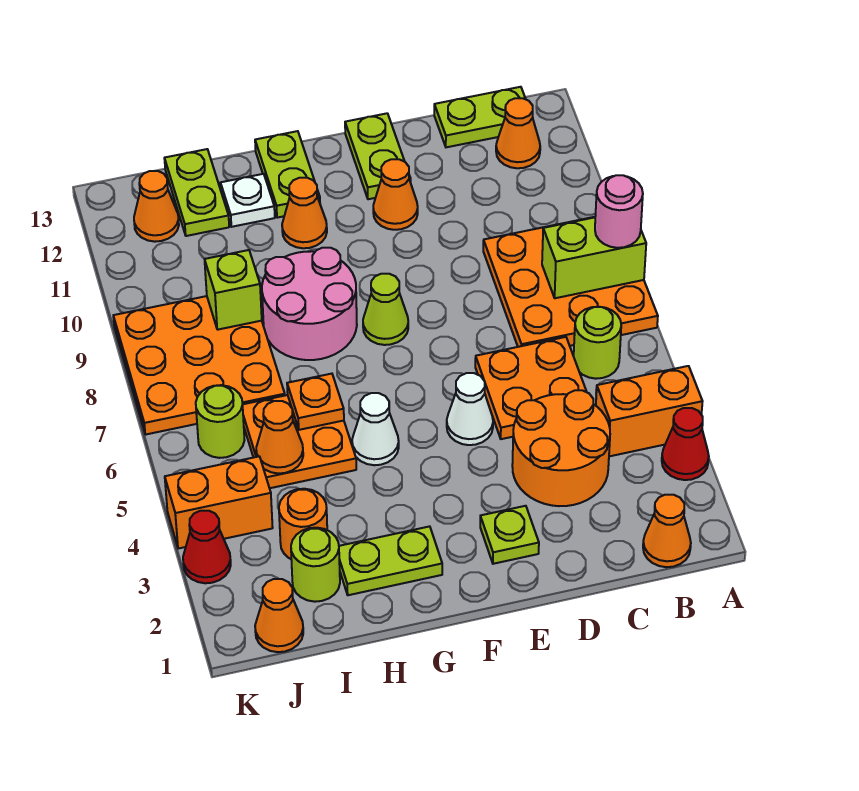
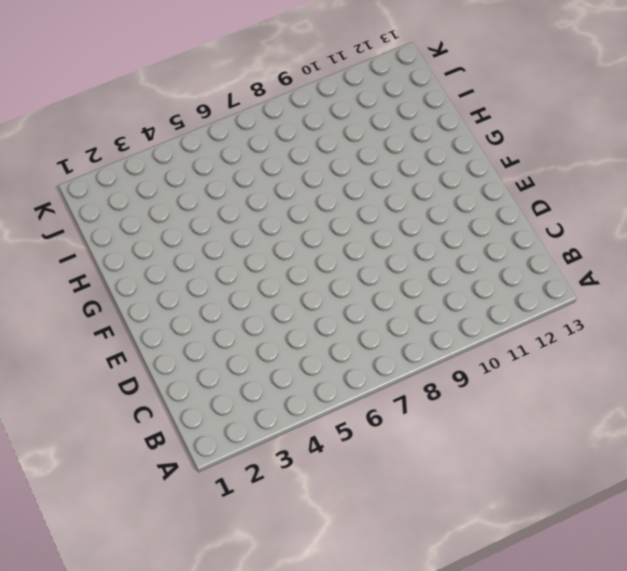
none -> red 1x1 cone [662,408,709,480]
none -> orange 1x2 brick [596,366,703,456]
none -> orange 3x3 plate [483,217,658,347]
none -> orange 1x1 cone [643,495,691,567]

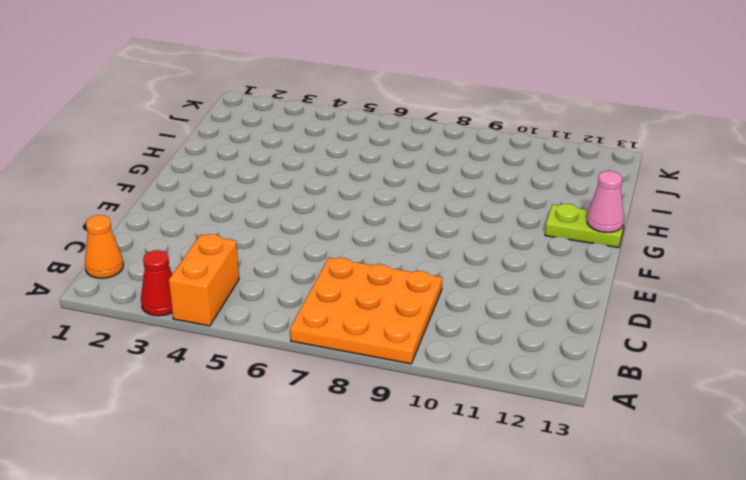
pink 1x1 cone [587,171,624,232] -> none
none -> lime 1x1 round brick [574,307,621,379]
none -> orange 1x1 cone [496,98,540,168]
none -> lime 1x2 plate [434,87,526,147]
none -> orange 2x2 round brick [512,390,610,506]

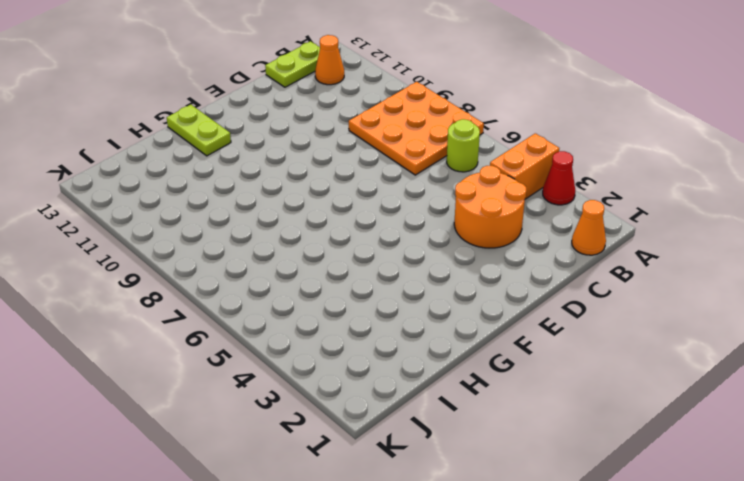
none -> orange 2x2 plate [475,337,587,439]
none -> lime 1x1 plate [480,506,539,564]
none -> white 1x1 cone [447,373,493,445]
none -> orange 1x1 cone [373,159,418,230]

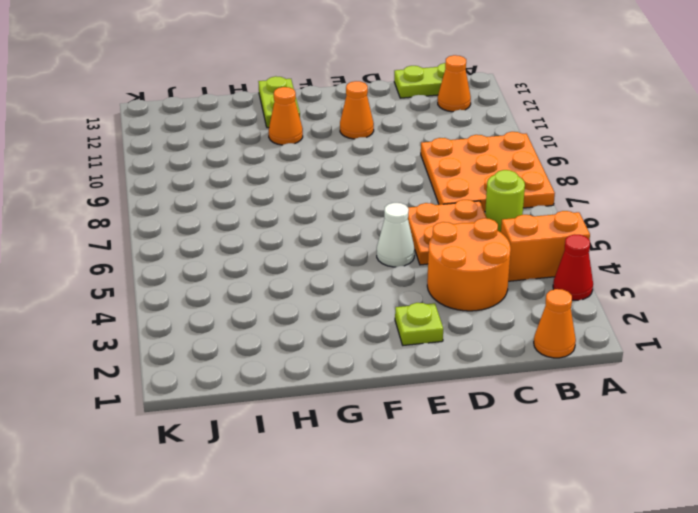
none -> lime 1x2 plate [345,113,411,199]
none -> lime 1x1 cone [363,274,408,345]
none -> lime 1x2 plate [339,526,442,595]
none -> white 1x1 cone [352,393,399,465]

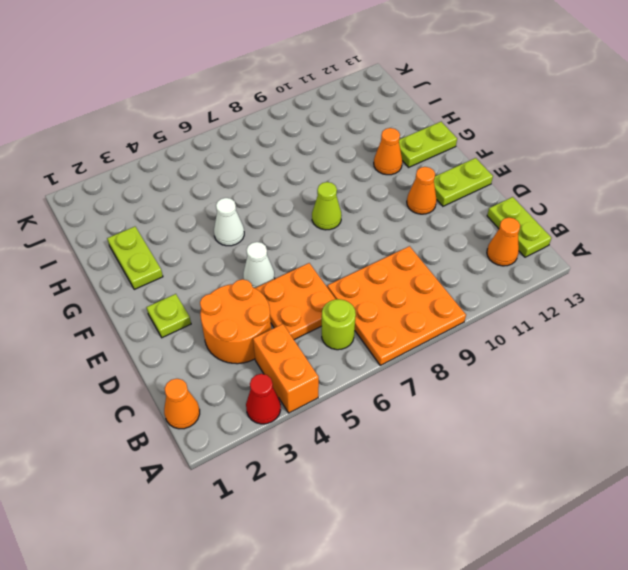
none -> pink 2x2 round brick [262,248,357,360]
none -> orange 2x2 plate [243,395,356,488]
none -> white 1x1 plate [221,174,275,227]
none -> lime 1x1 round brick [291,528,340,602]

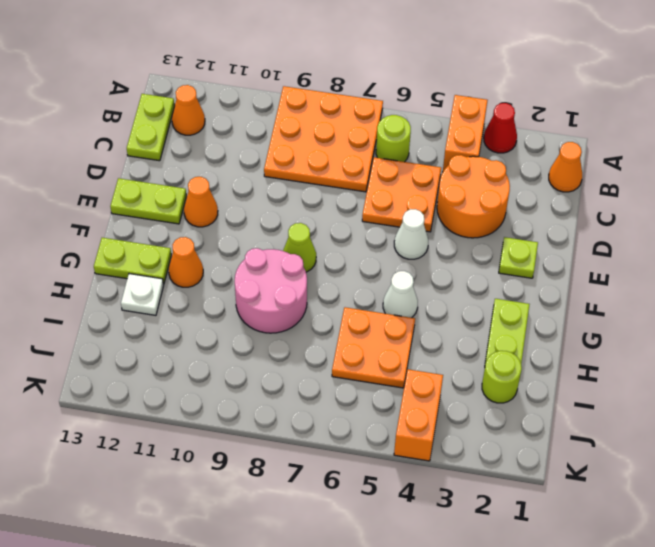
none -> orange 1x1 round brick [279,489,327,559]
none -> orange 3x3 plate [113,296,285,435]
none -> lime 1x2 plate [164,149,229,236]
none -> orange 1x1 cone [255,579,303,652]

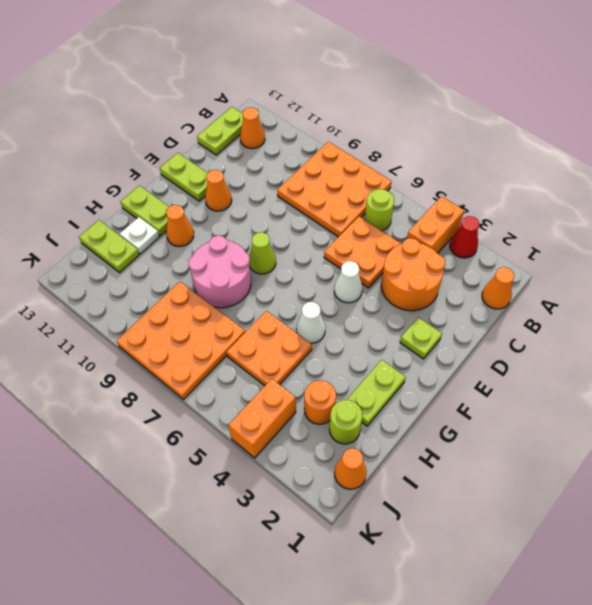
none -> lime 1x1 round brick [196,385,245,458]
none -> orange 1x1 cone [134,171,179,242]
none -> red 1x1 cone [183,511,231,583]
none -> lime 1x2 brick [542,217,646,298]

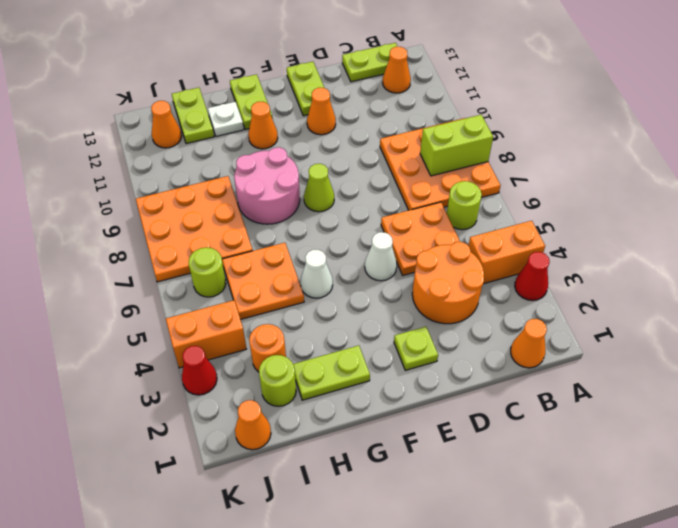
none -> orange 1x1 plate [287,374,344,430]
none -> orange 1x1 cone [256,401,303,474]
none -> lime 1x1 brick [205,250,262,330]
none -> pink 1x1 round brick [595,175,643,248]

